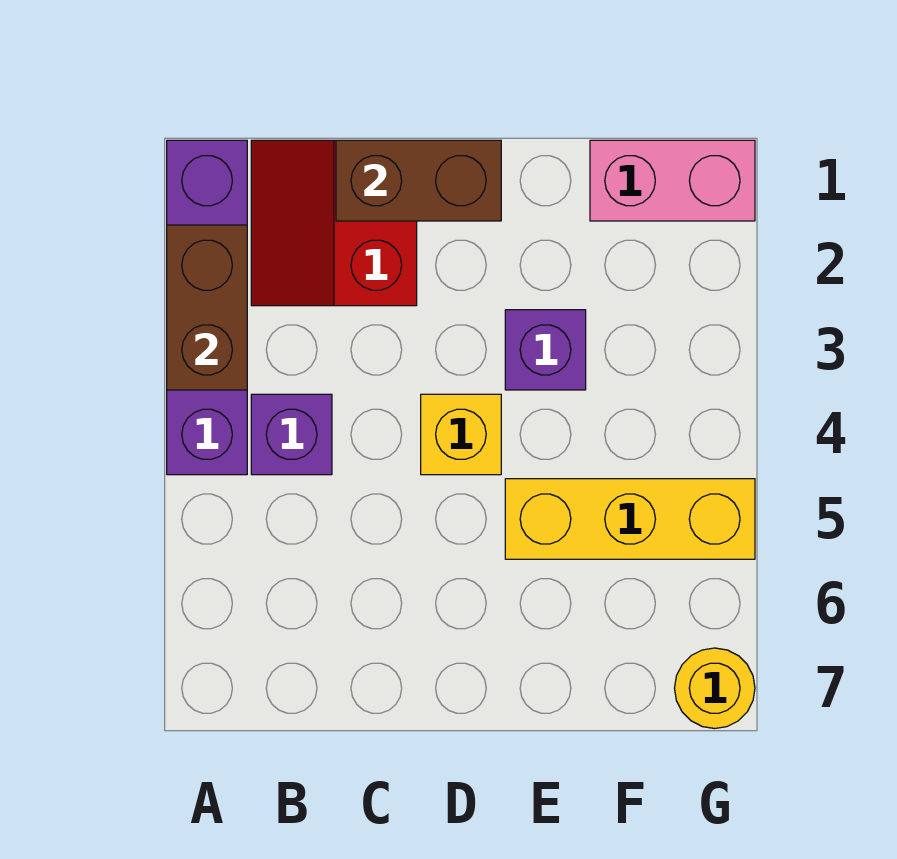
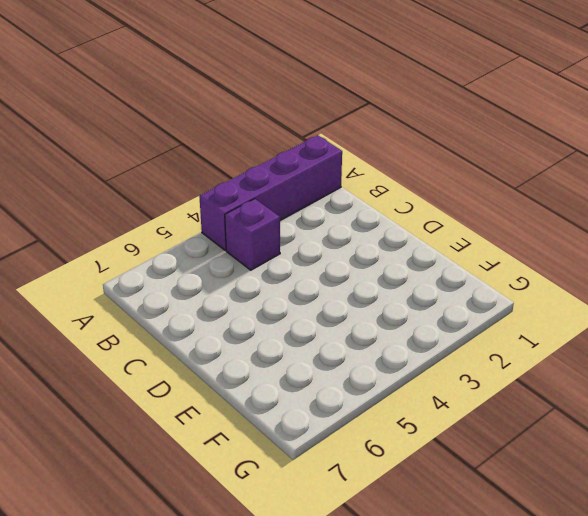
none -> red 2x2 slope [251,140,417,306]
none -> yellow 1x1 brick [421,394,501,475]

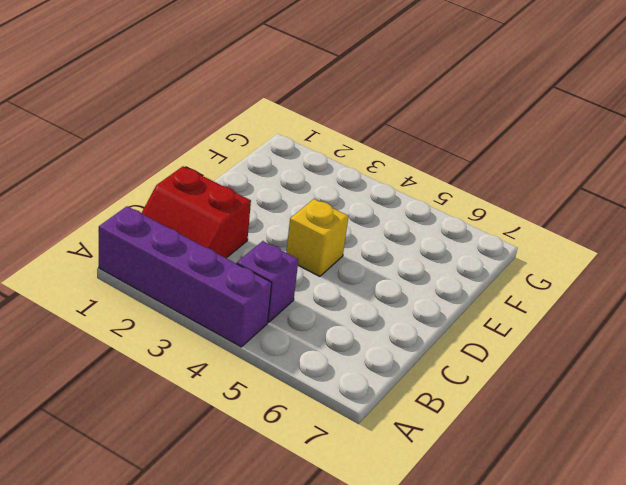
none -> purple 1x1 brick [505,310,586,390]
none -> yellow 1x3 brick [505,479,755,559]

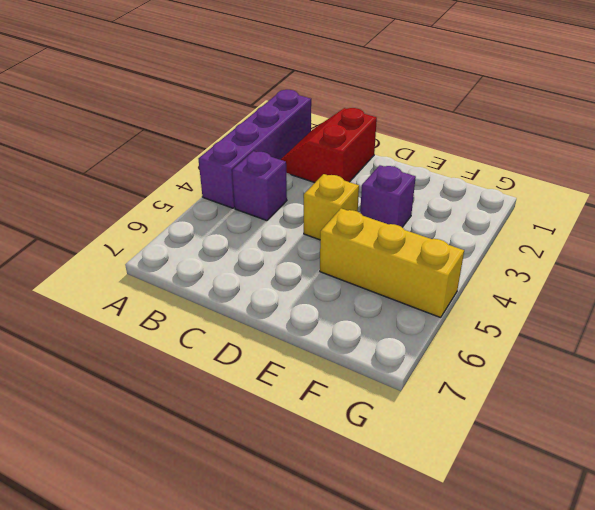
none -> pink 1x2 brick [590,140,755,221]
none -> yellow 1x1 round brick [675,648,755,729]

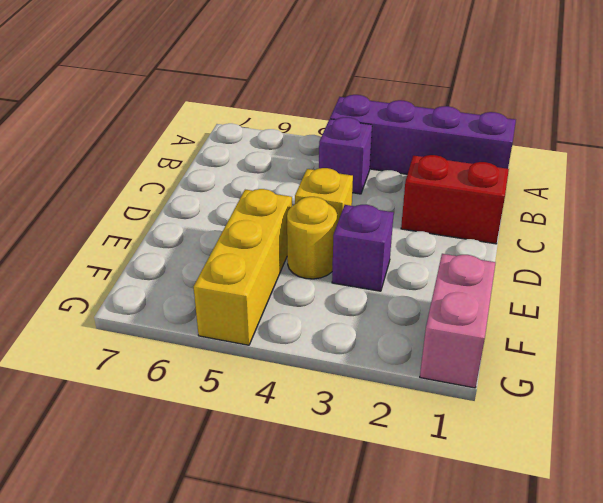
yellow 1x1 round brick [287,197,337,279] -> yellow 1x1 round brick moved to [675,648,755,729]
none -> brown 1x2 brick [167,225,247,390]
none -> brown 1x2 brick [336,140,501,221]

